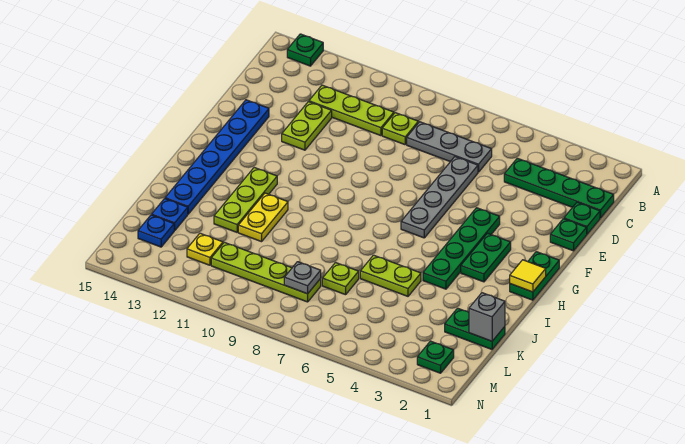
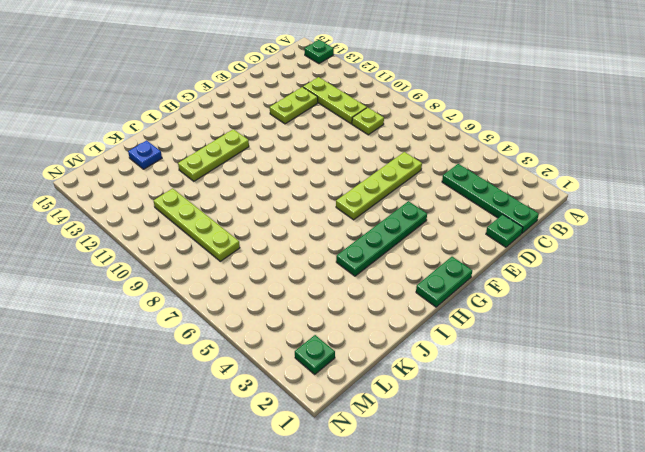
lime 1x4 plate [336,152,422,220] -> grey 1x4 plate [401,157,478,238]
none -> grey 1x3 plate [407,122,492,172]
none -> green 1x1 plate [550,219,587,251]
none -> blue 1x6 plate [165,100,269,214]

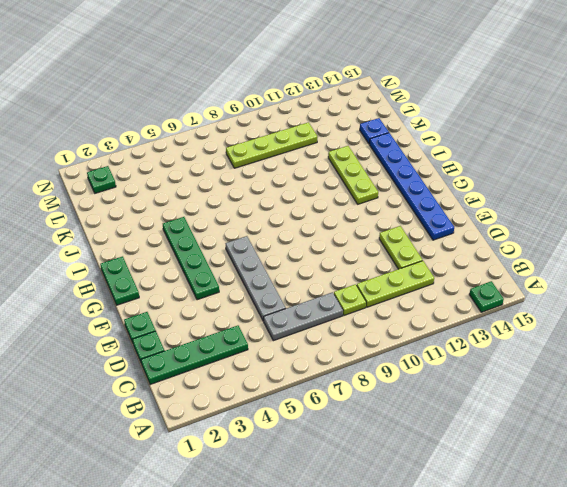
none -> green 1x2 plate [461,233,511,282]
none -> yellow 1x2 plate [238,193,288,242]
none -> lime 1x2 plate [360,255,421,296]

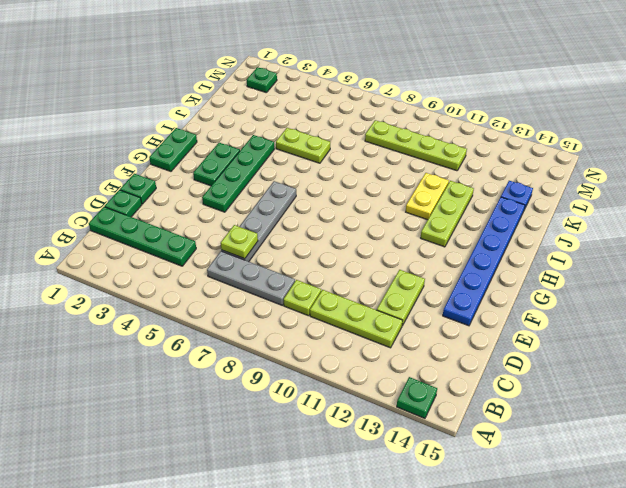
lime 1x1 plate [221,225,258,259] -> lime 1x1 plate moved to [322,263,359,295]
none -> green 1x2 plate [445,308,505,349]
none -> yellow 1x1 plate [187,233,223,265]
none -> blue 1x1 plate [138,215,175,247]

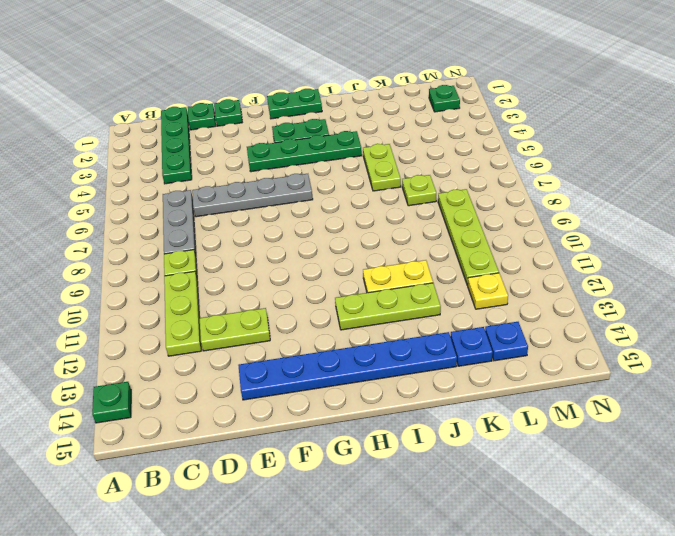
none -> green 1x2 plate [445,308,505,349]
none -> yellow 1x1 tile [510,260,546,292]
none -> grey 1x1 brick [469,293,505,341]

